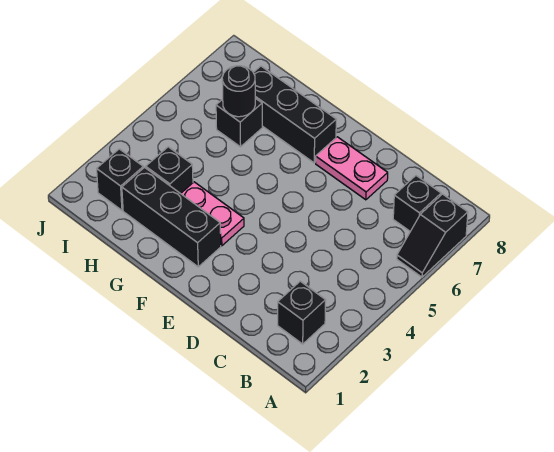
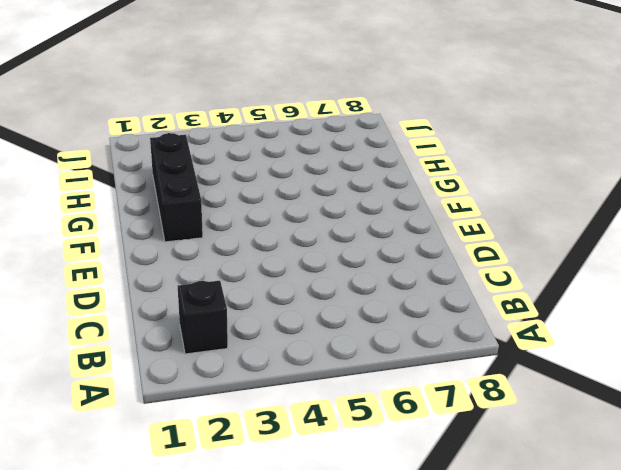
none -> black 1x2 slope [397,194,468,277]
none -> black 1x1 brick [393,176,441,231]

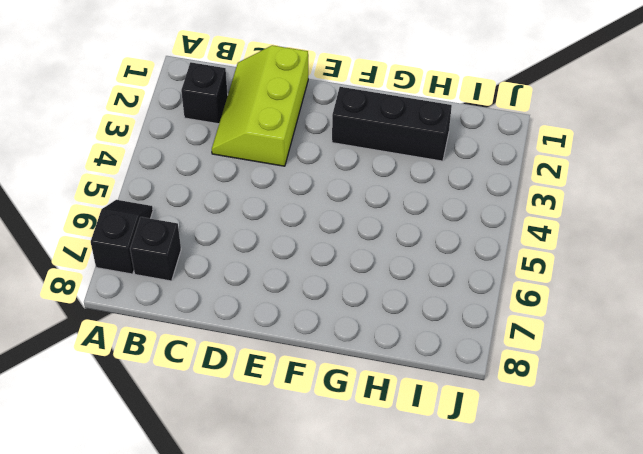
lime 2x3 slope [212,45,308,166] -> none
none -> pink 1x2 plate [316,137,388,200]
none -> pink 1x2 plate [181,182,244,246]

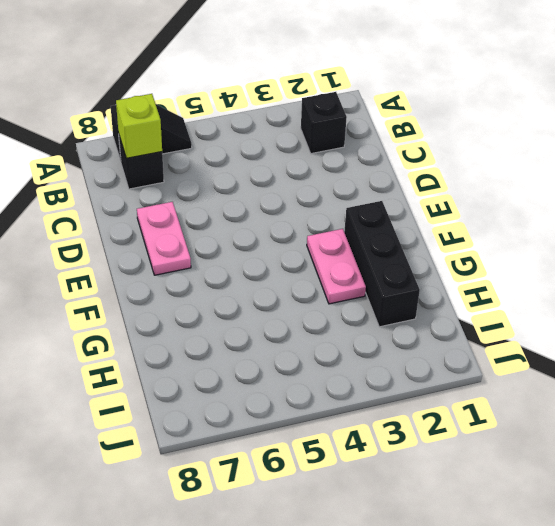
lime 1x1 brick [116,94,162,158] -> none
none -> black 1x3 brick [253,66,336,163]
none -> black 1x1 brick [146,147,193,194]

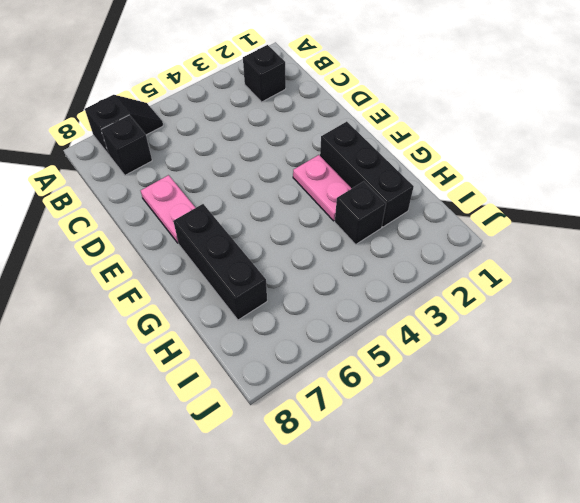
none -> black 1x1 brick [216,98,262,147]
none -> black 1x1 brick [97,149,143,210]

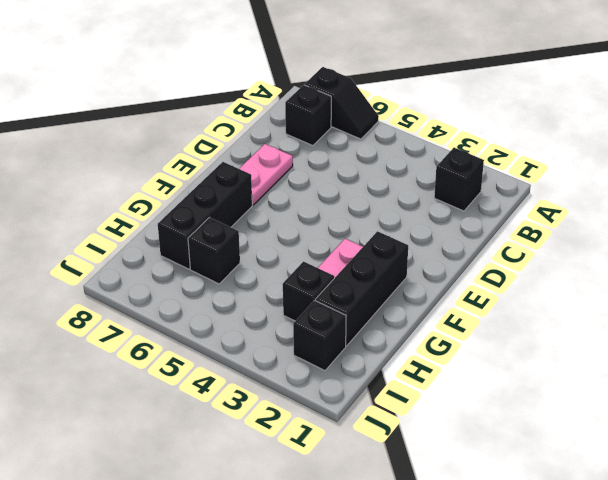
none -> black 1x1 round brick [222,66,255,117]

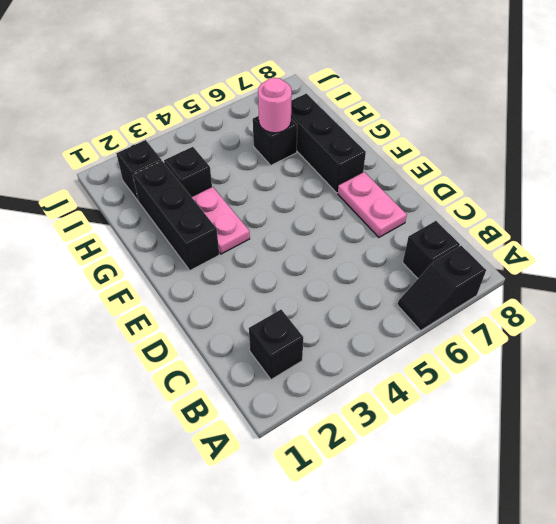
pink 1x1 round brick [258,78,292,133] -> black 1x1 round brick [222,66,255,117]

